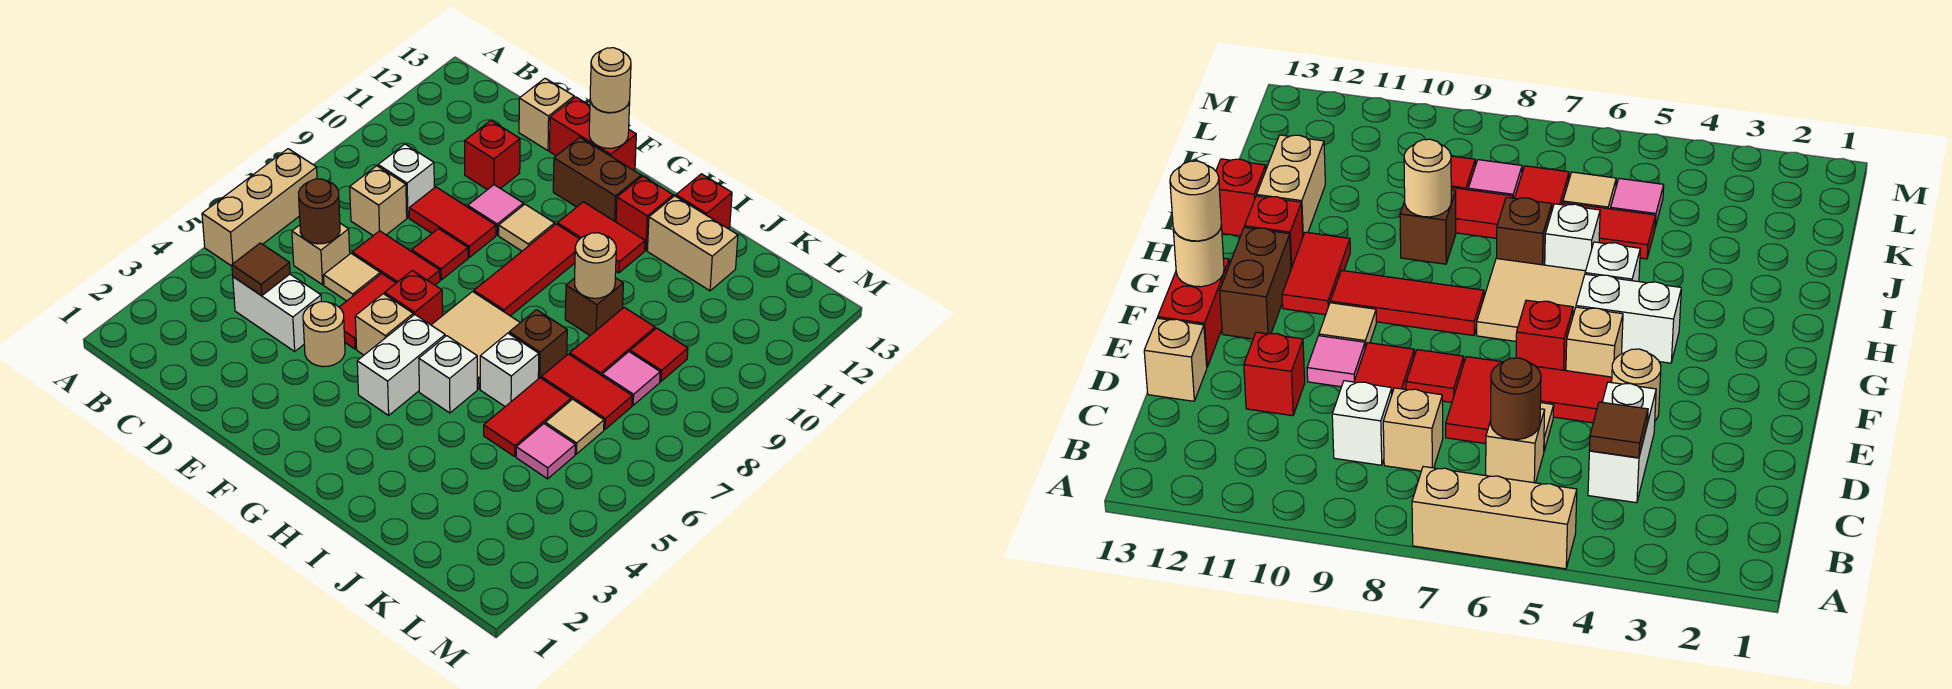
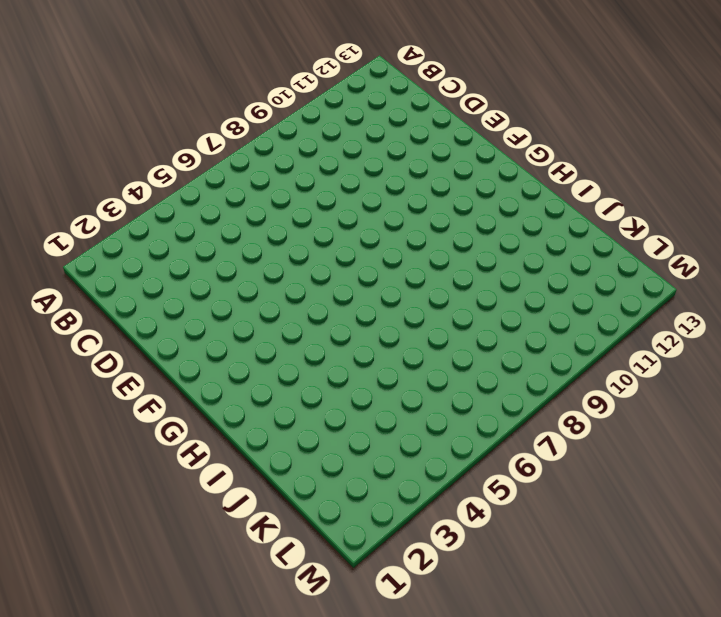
none -> tan 1x3 brick [202,149,317,266]
none -> white 1x2 brick [233,274,321,351]
none -> tan 1x1 brick [292,223,350,285]
none -> tan 1x1 brick [350,166,407,236]

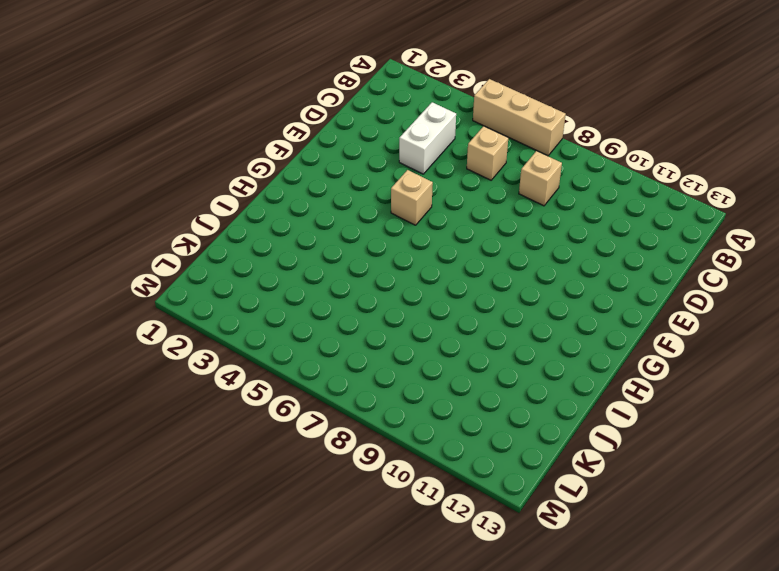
none -> white 1x1 brick [378,144,434,218]
none -> tan 1x1 tile [324,253,380,301]
none -> red 1x2 tile [352,231,440,285]
none -> red 1x2 tile [409,187,496,257]

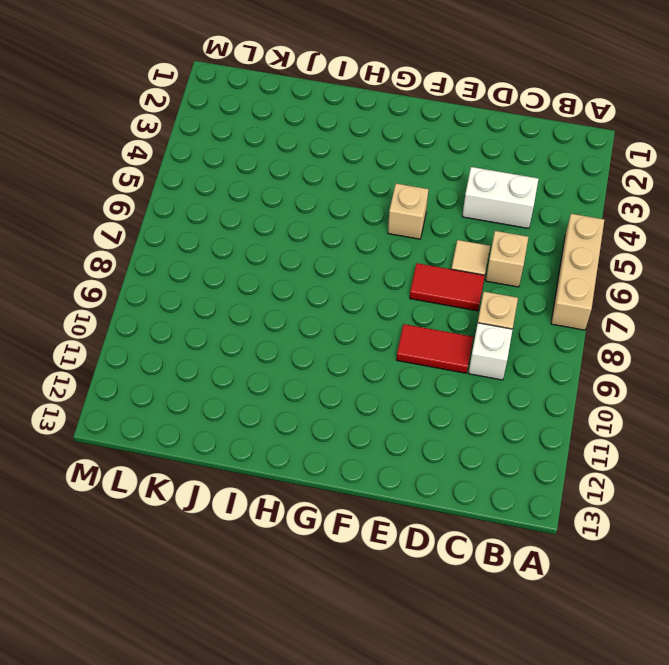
none -> red 1x1 brick [465,120,520,190]
none -> tan 1x1 brick [519,78,574,151]
none -> tan 1x1 round brick [303,302,345,367]
none -> red 1x2 tile [339,274,396,349]

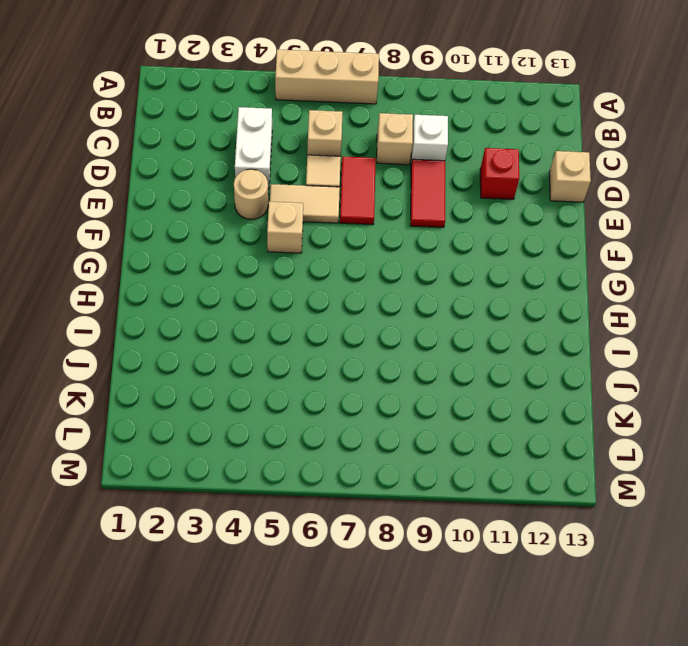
tan 1x2 tile [270,184,340,223] -> red 1x2 tile [339,274,396,349]
none -> red 1x1 tile [412,229,468,280]
none -> pink 1x1 tile [468,185,523,235]
none -> red 1x2 brick [550,97,636,170]
none -> red 1x1 brick [385,271,443,325]

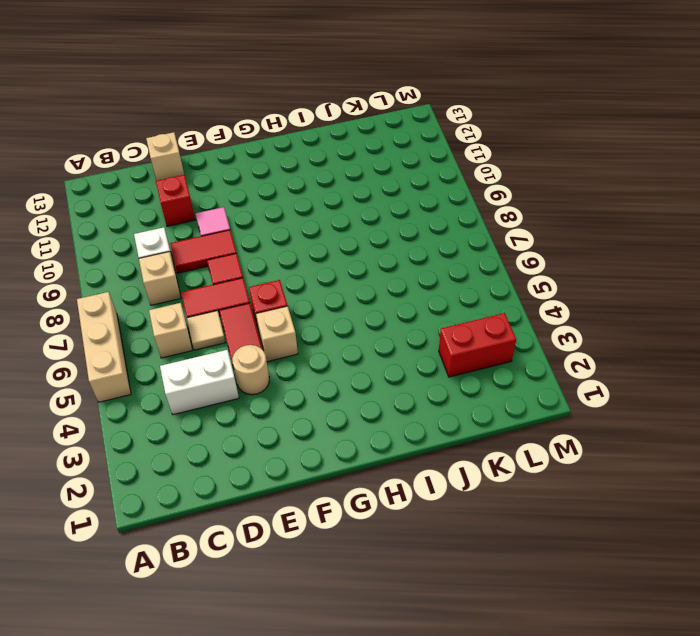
red 1x2 brick [439,313,516,377] -> red 1x2 brick moved to [550,97,636,170]
none -> tan 1x1 tile [499,204,555,251]
none -> brown 1x2 brick [553,137,641,222]
none -> white 1x2 brick [357,315,445,415]
none -> tan 2x2 tile [432,292,520,389]

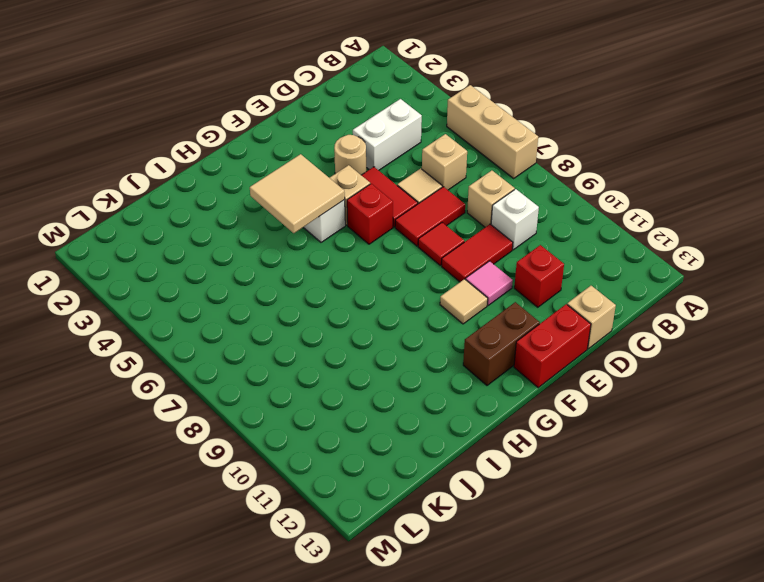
tan 2x2 tile [250,154,345,233] -> tan 2x2 tile moved to [432,292,520,389]
none -> red 1x3 tile [474,224,579,316]
none -> red 1x2 tile [557,202,645,273]
none -> white 1x1 brick [419,336,477,413]
none -> red 1x1 brick [616,176,673,250]

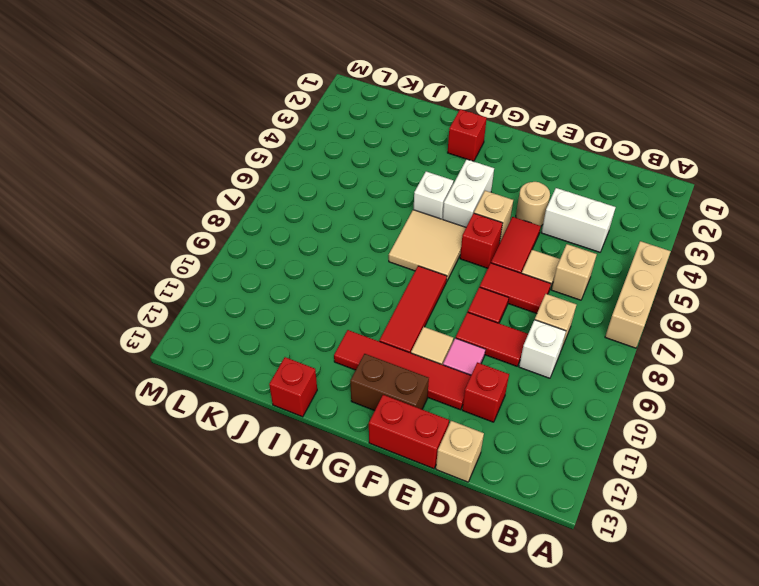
red 1x4 tile [334,330,471,410] -> red 1x2 tile [557,202,645,273]
red 1x1 brick [448,109,487,161] -> red 1x1 brick moved to [616,176,673,250]
none -> white 1x1 brick [480,333,539,407]
none -> brown 1x1 brick [509,310,567,379]
none -> brown 1x1 brick [565,278,623,335]
none -> tan 1x2 brick [647,196,738,291]

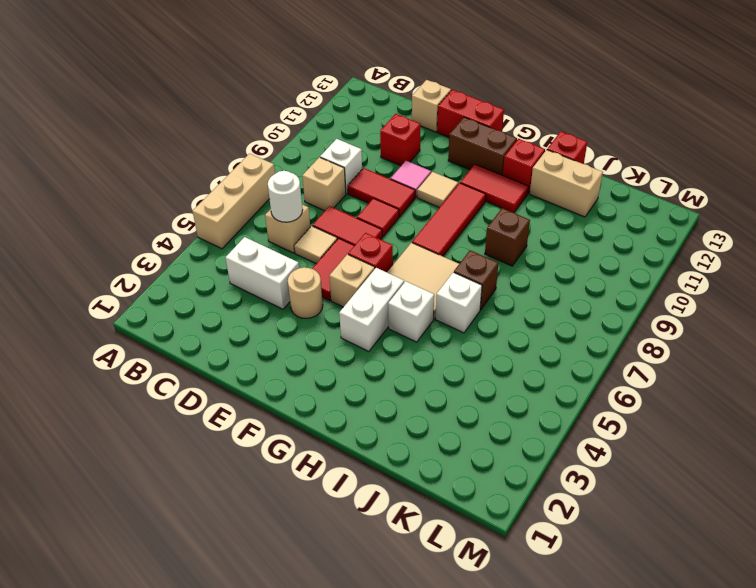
white 1x1 round brick [268,171,302,222] -> brown 1x1 round brick [299,179,340,244]
none -> red 1x2 tile [484,378,571,456]
none -> red 1x2 tile [541,354,632,429]
none -> red 1x2 tile [570,307,655,376]
none -> pink 1x1 tile [516,424,575,479]

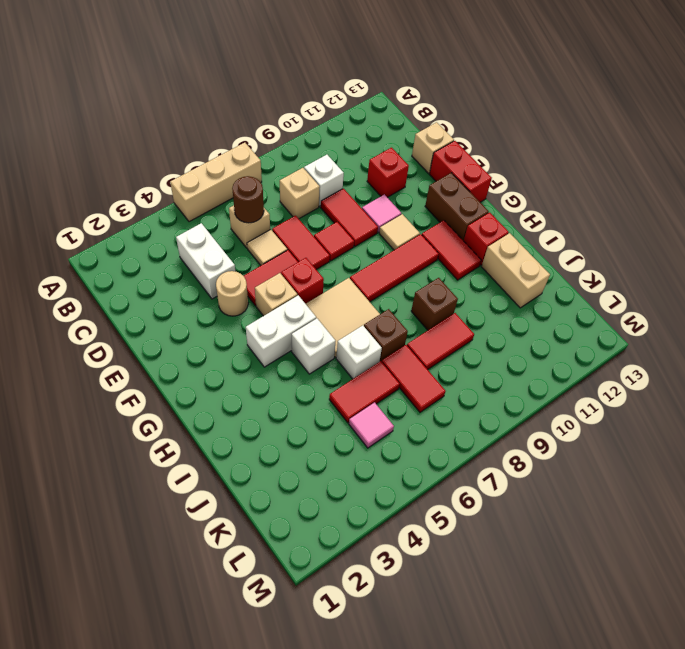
none -> red 1x1 brick [676,174,732,228]
none -> tan 1x1 tile [545,399,604,454]
none -> pink 1x1 tile [602,352,660,405]
none -> red 1x1 tile [630,328,688,381]

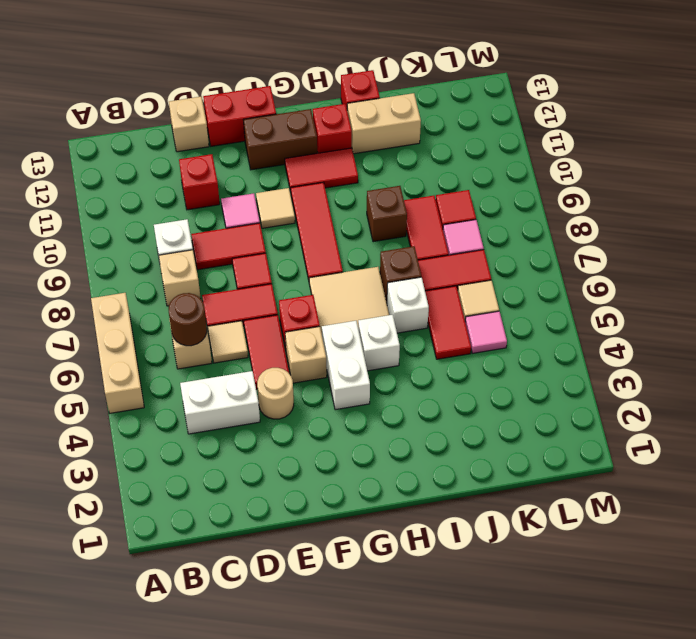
none -> brown 1x1 tile [232,243,290,296]
none -> tan 1x1 round brick [589,101,630,148]
none -> tan 1x1 round brick [575,233,616,298]
none -> tan 1x1 round brick [590,48,631,113]

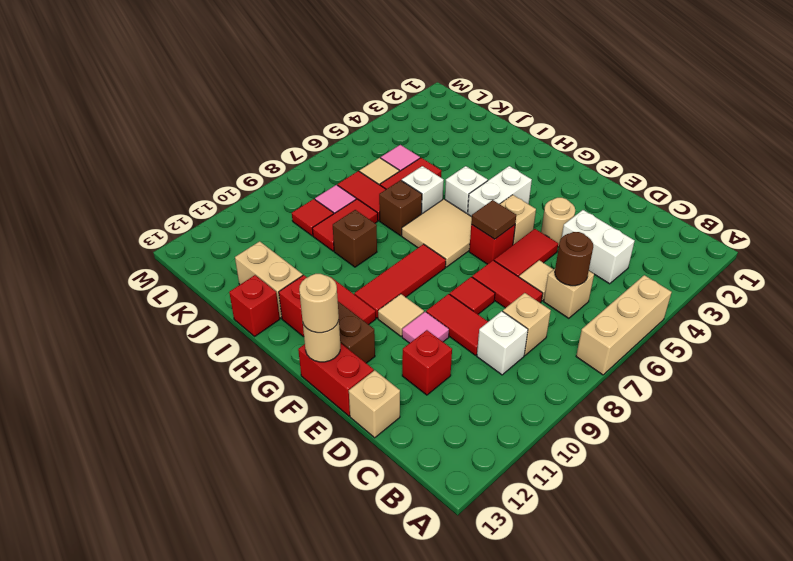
brown 1x1 tile [471,200,516,239] -> brown 1x1 tile moved to [232,243,290,296]
none -> tan 1x1 round brick [575,233,616,298]

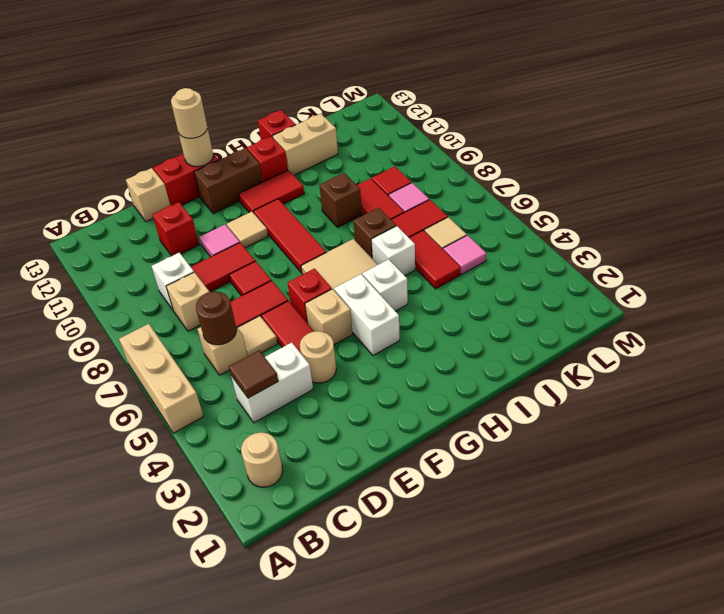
tan 1x1 round brick [241,432,283,487] -> tan 1x1 round brick moved to [575,233,616,298]

